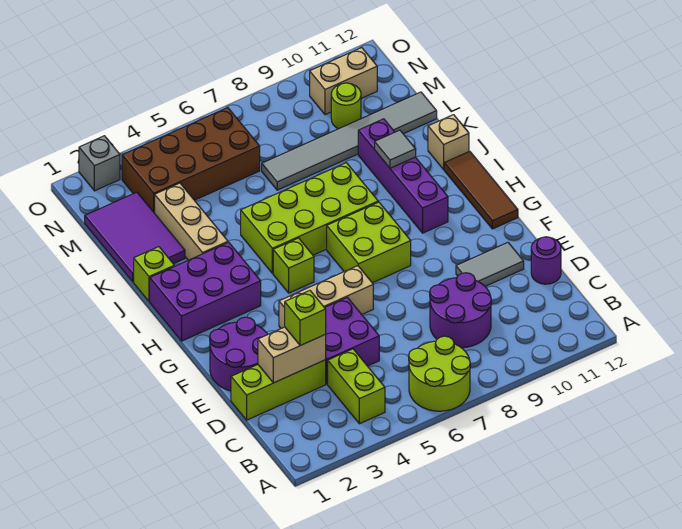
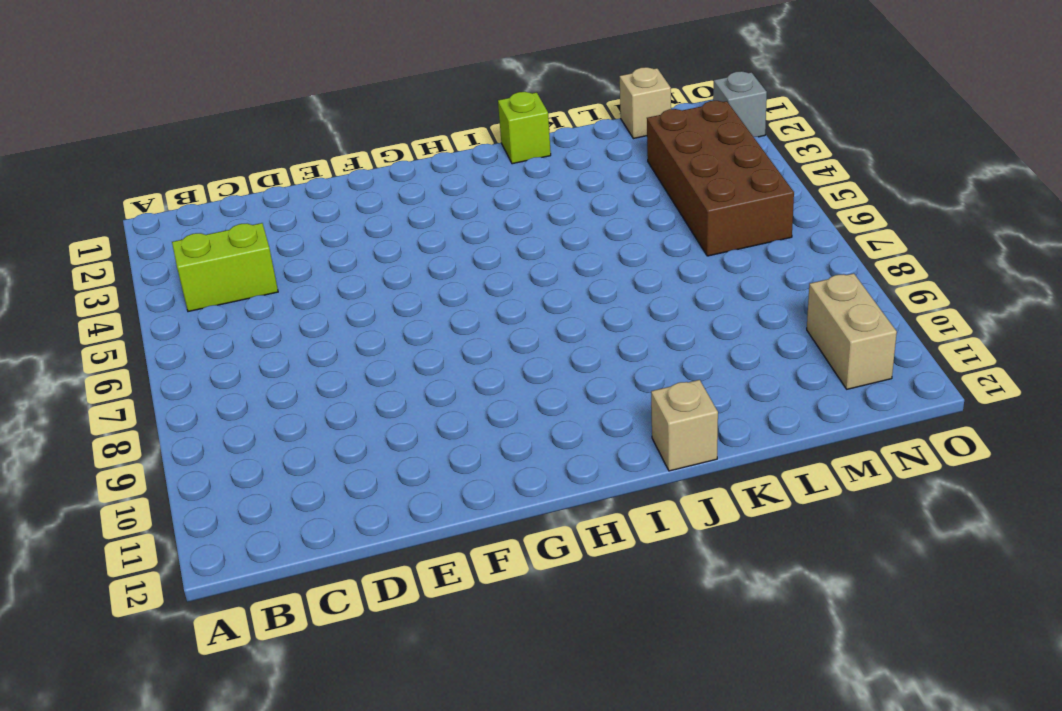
tan 1x1 brick [619,67,671,138] -> purple 2x3 tile [85,192,185,282]
none -> lime 2x2 round brick [409,336,470,411]
none -> purple 2x2 round brick [430,273,491,348]
none -> lime 1x3 brick [231,360,326,420]

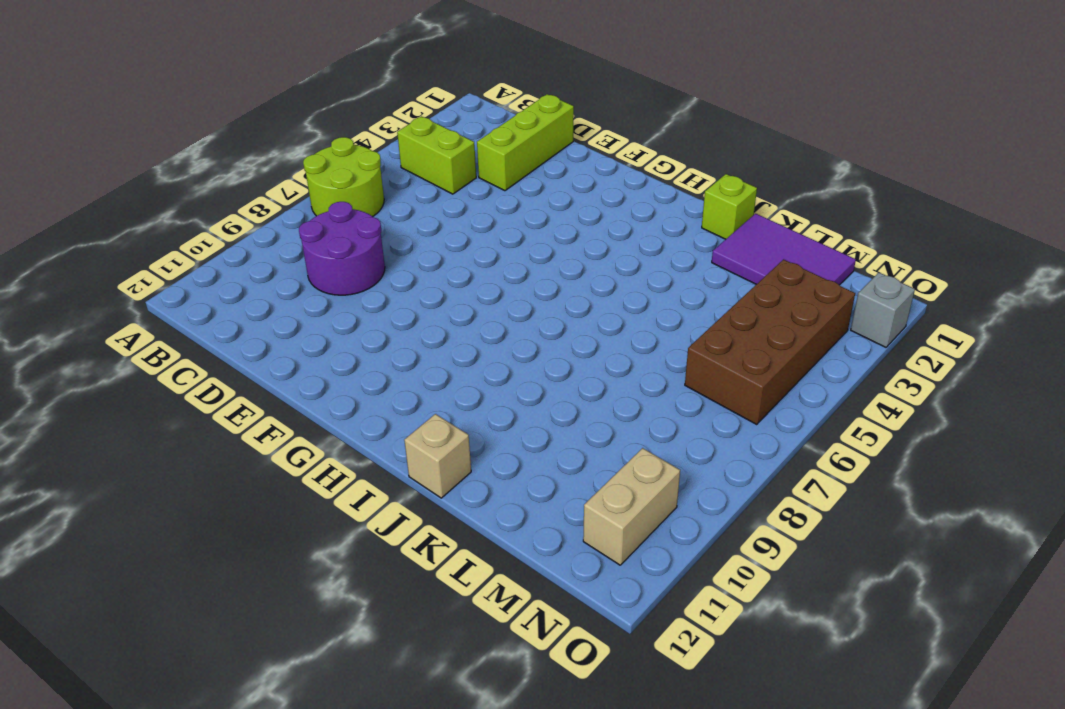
none -> purple 2x2 brick [325,297,379,384]
none -> purple 1x1 round brick [531,237,561,284]
none -> purple 2x2 round brick [210,317,268,391]

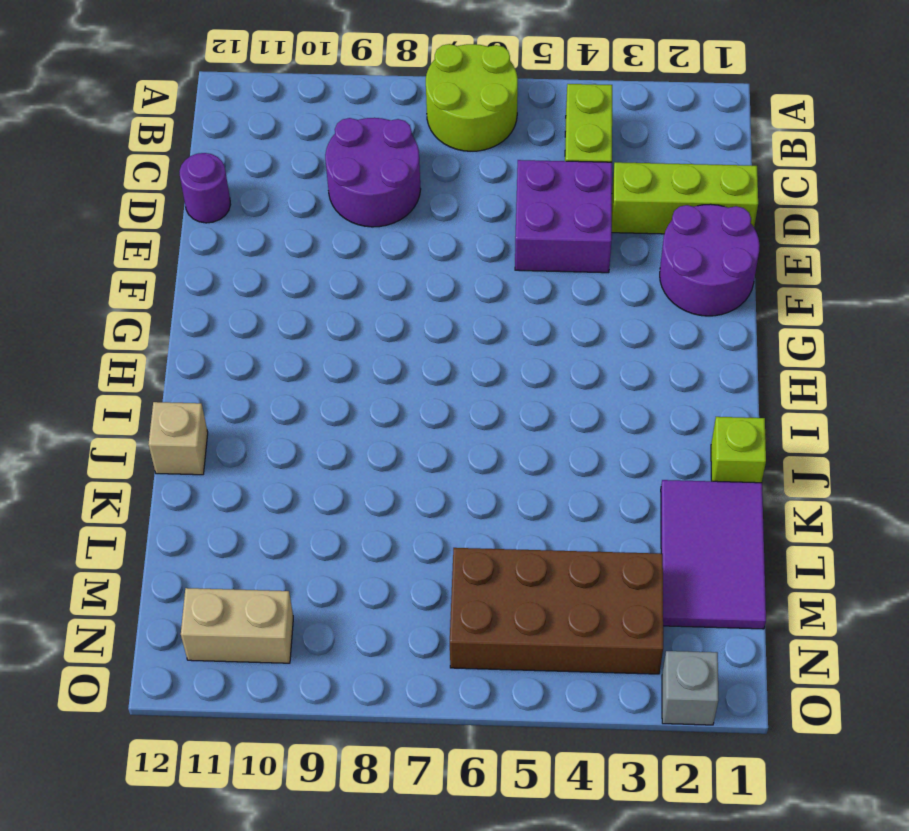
none -> grey 1x2 tile [456,243,524,286]
none -> tan 1x3 brick [279,266,373,328]
none -> lime 2x2 brick [327,202,411,283]

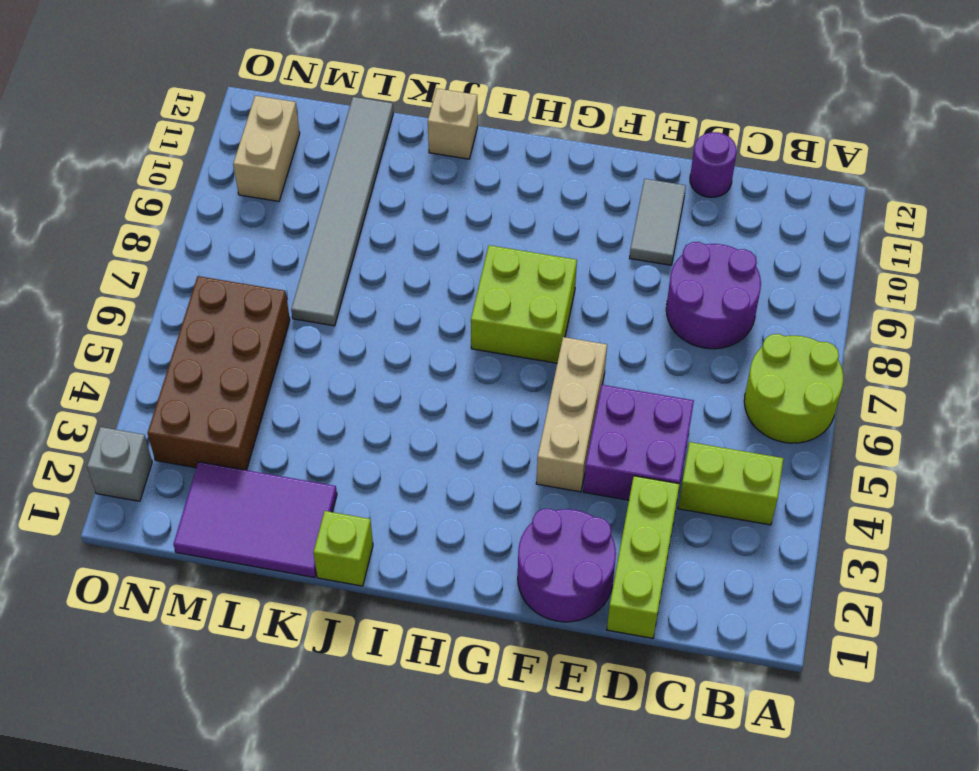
none -> brown 1x3 tile [444,151,518,229]
none -> purple 2x3 brick [150,242,261,341]
none -> lime 1x1 brick [273,238,314,293]

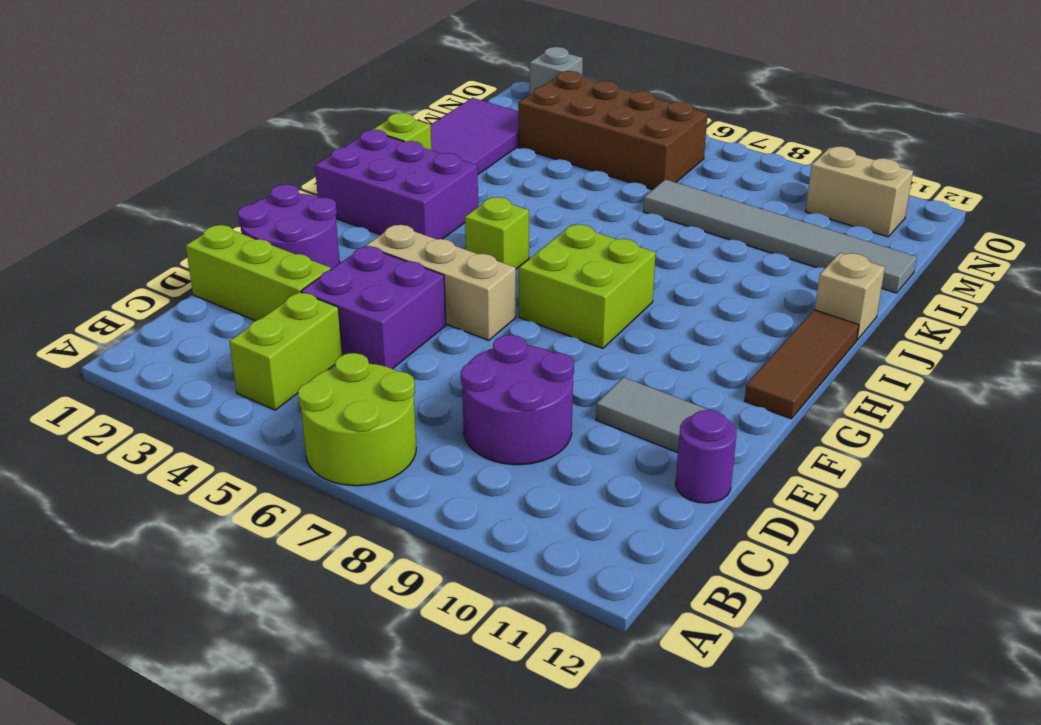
none -> purple 1x4 brick [358,119,448,233]
none -> lime 2x4 brick [241,163,378,273]
none -> tan 1x3 brick [155,183,228,260]

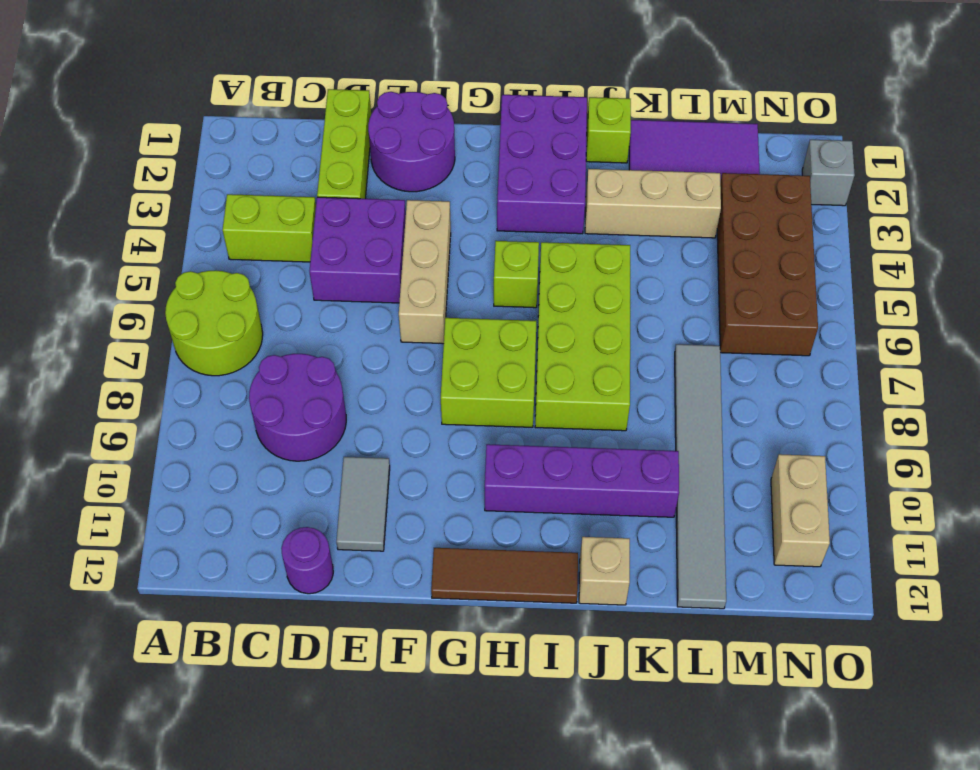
none -> lime 1x1 round brick [331,83,361,129]
none -> tan 1x2 brick [258,327,326,383]
none -> grey 1x1 tile [375,130,416,168]

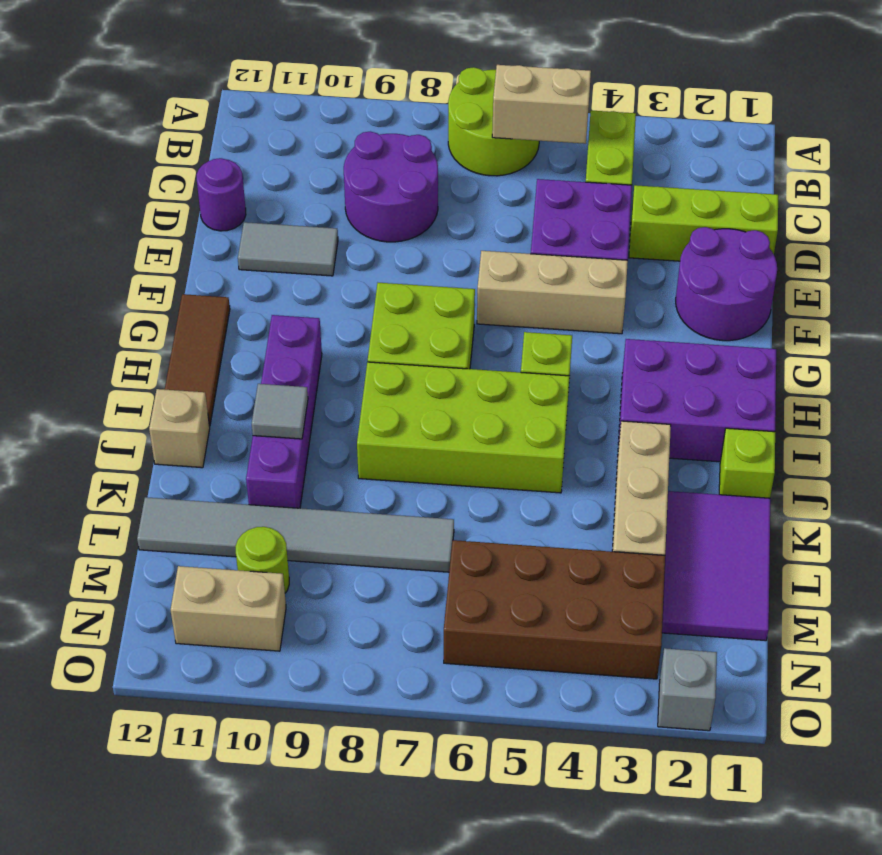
tan 1x2 brick [492,65,591,144] -> tan 1x2 brick moved to [258,327,326,383]
none -> lime 1x1 brick [285,291,326,346]

